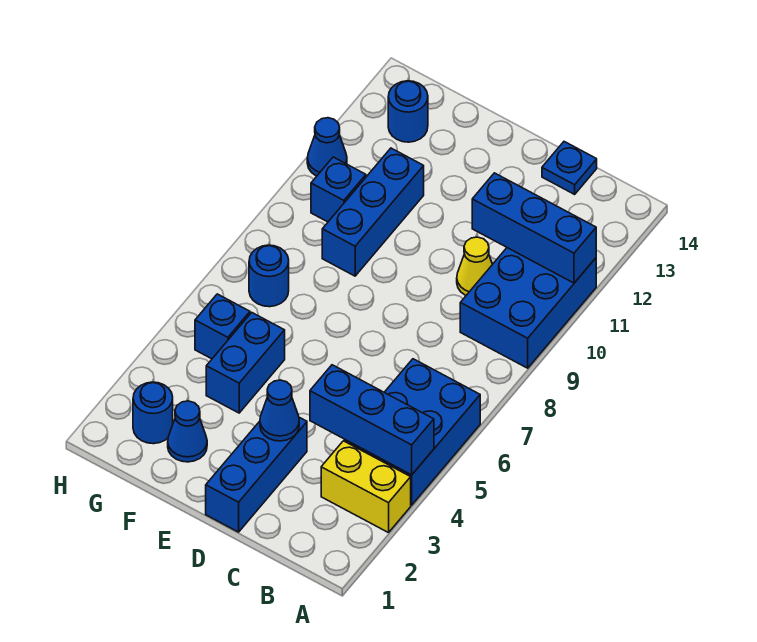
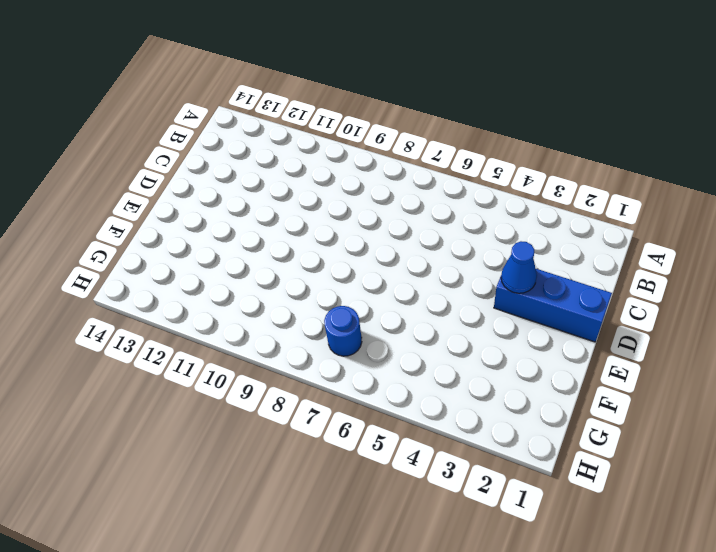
none -> yellow 1x2 brick [321,441,411,533]
none -> blue 2x3 brick [344,359,480,505]
none -> blue 2x3 brick [460,248,596,368]

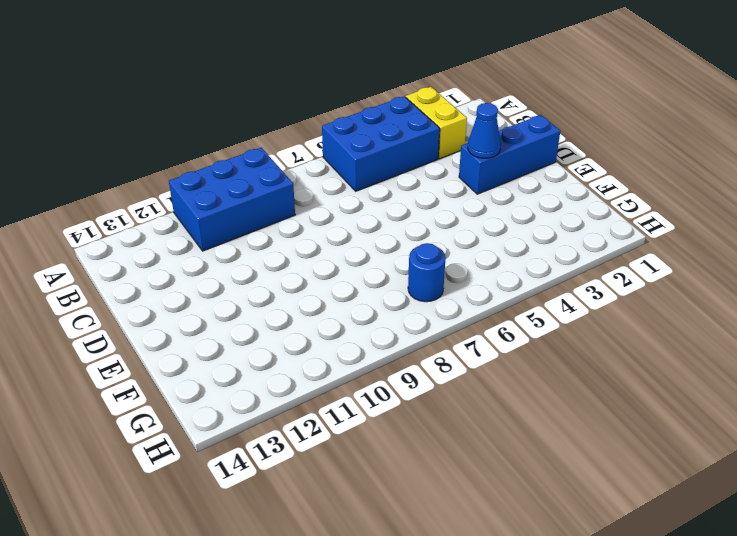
none -> yellow 1x1 cone [457,237,492,295]
none -> blue 1x1 plate [542,142,597,194]
none -> blue 1x1 cone [168,401,207,462]

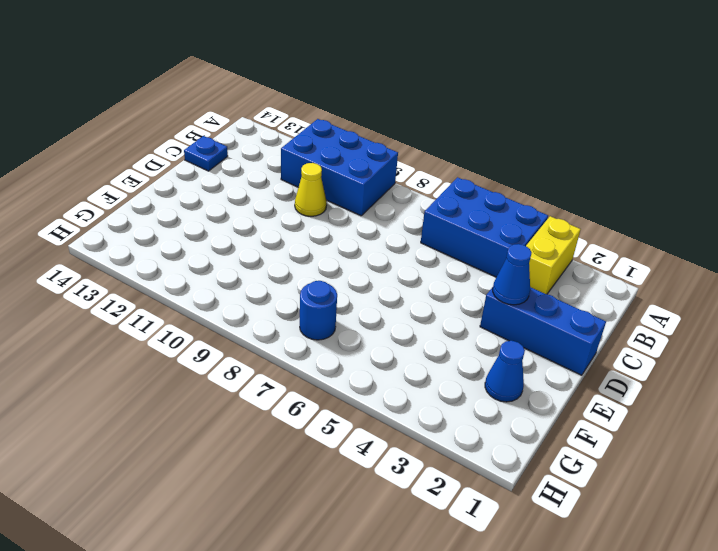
none -> blue 1x2 brick [206,313,285,413]
none -> blue 1x3 brick [322,148,424,276]
none -> blue 1x1 round brick [133,382,173,444]

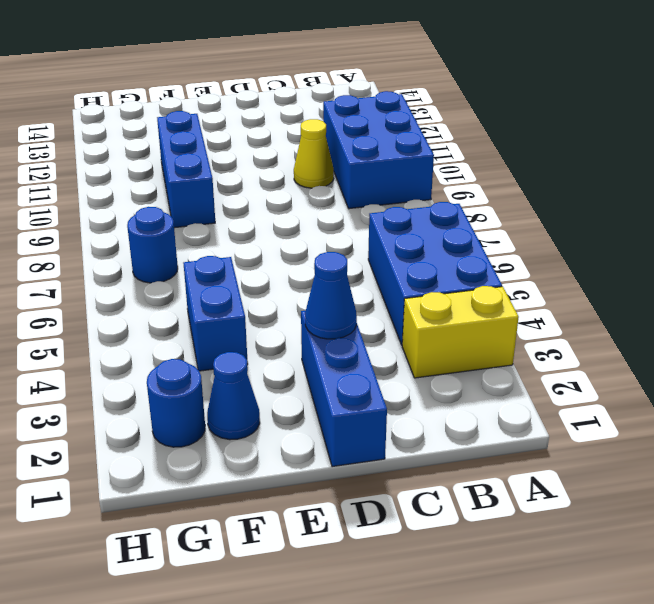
none -> blue 1x1 plate [542,142,597,194]
none -> blue 1x1 brick [195,294,250,359]
none -> blue 1x1 brick [311,157,366,222]

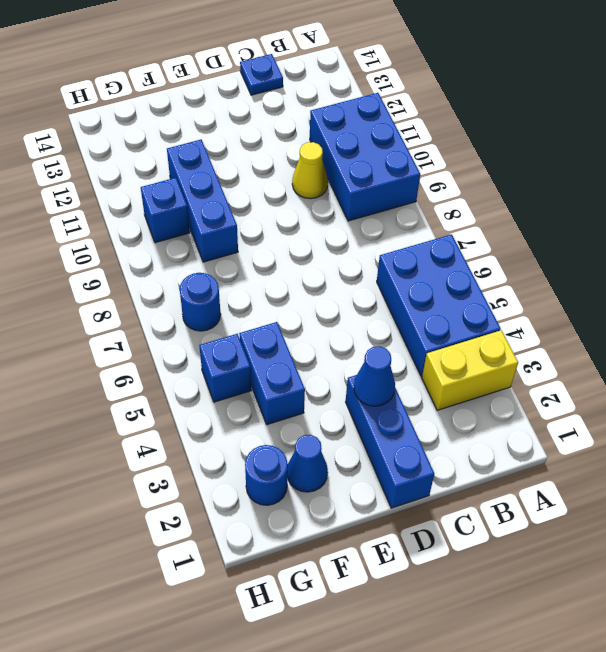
none -> blue 1x1 round brick [388,81,428,142]
none -> blue 1x1 cone [307,118,347,176]
none -> blue 1x3 brick [310,365,434,475]

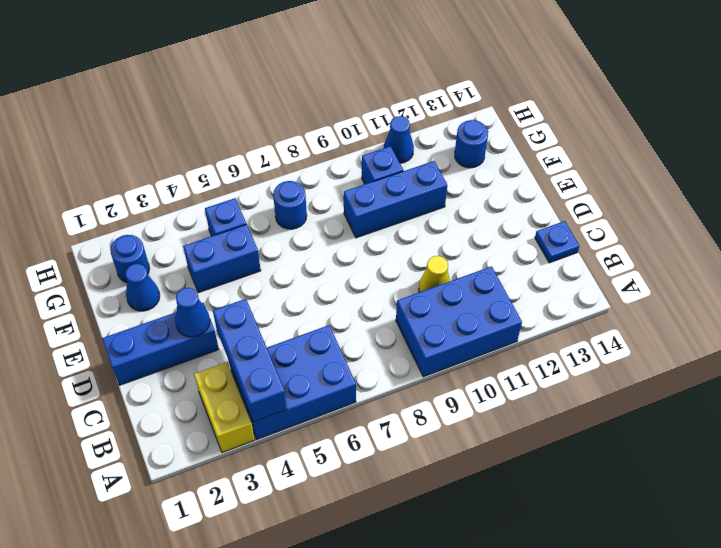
none -> blue 1x3 brick [472,173,596,283]

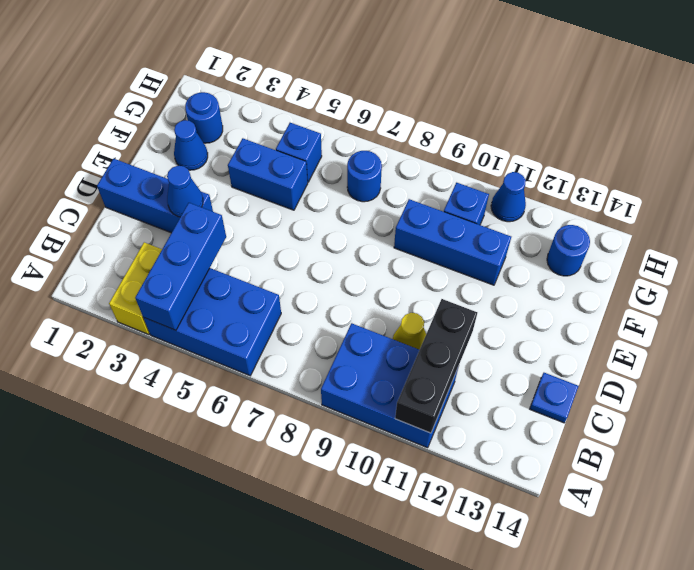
black 1x3 brick [395,299,477,433] -> blue 1x3 brick [472,173,596,283]

